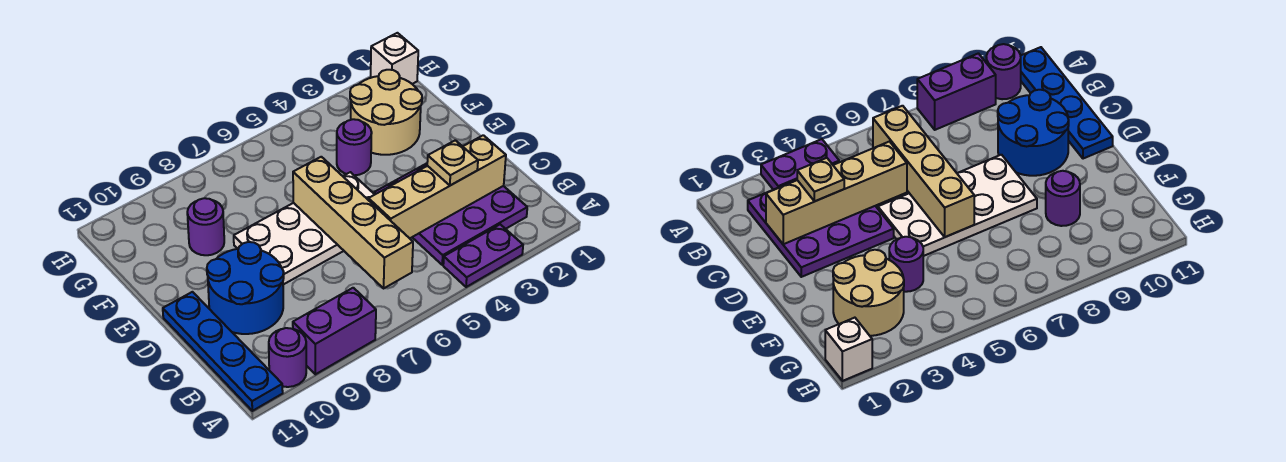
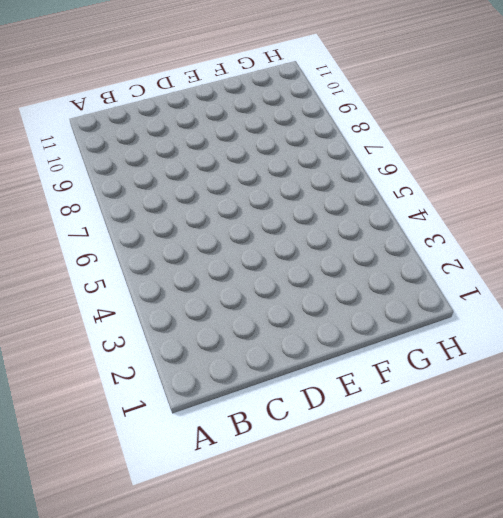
none -> purple 1x2 plate [443,224,523,287]
none -> purple 1x2 brick [293,288,376,374]
none -> purple 1x1 round brick [269,328,306,387]

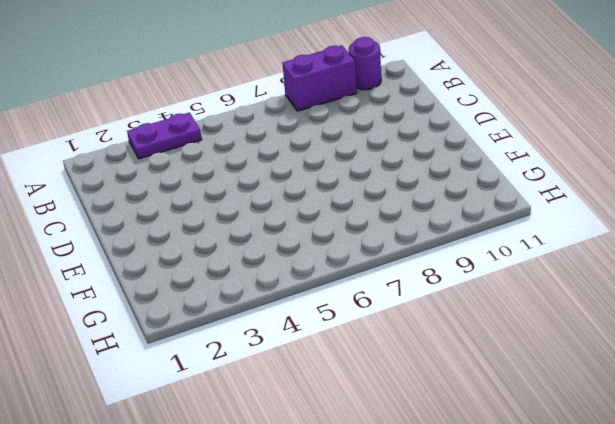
none -> blue 1x4 plate [163,292,283,411]
none -> purple 3x3 plate [374,163,527,265]
none -> blue 2x2 round brick [207,242,284,334]

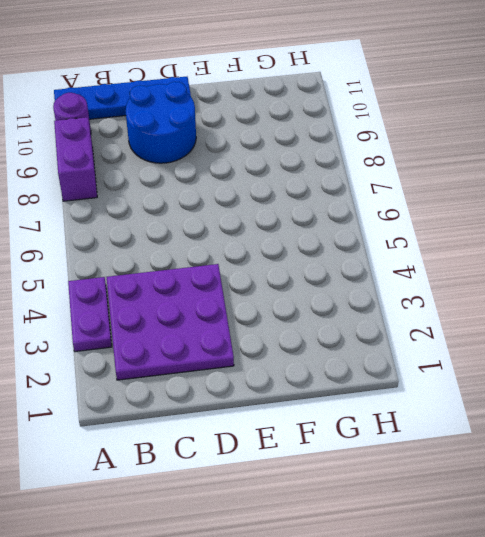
none -> white 2x4 plate [234,172,375,285]
none -> tan 2x2 round brick [350,70,422,155]
none -> purple 1x1 round brick [337,119,372,175]

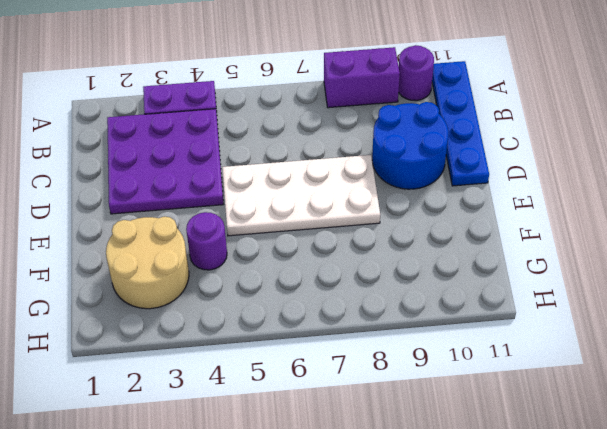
none -> purple 1x1 round brick [187,198,224,255]
none -> white 1x1 brick [371,33,418,84]
none -> tan 1x4 brick [293,157,413,288]

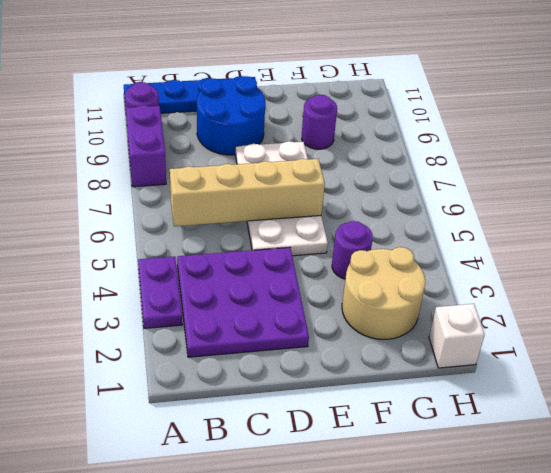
none -> tan 1x4 brick [368,135,506,238]
none -> tan 1x1 plate [427,140,478,185]

